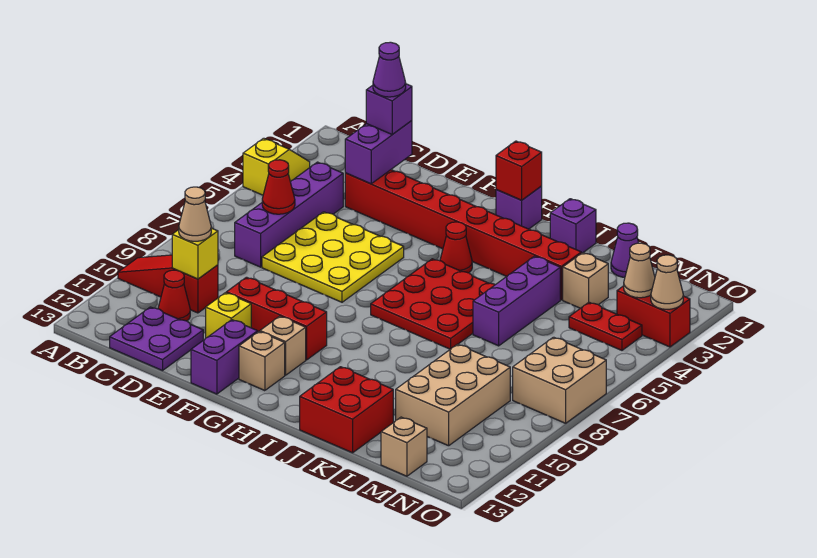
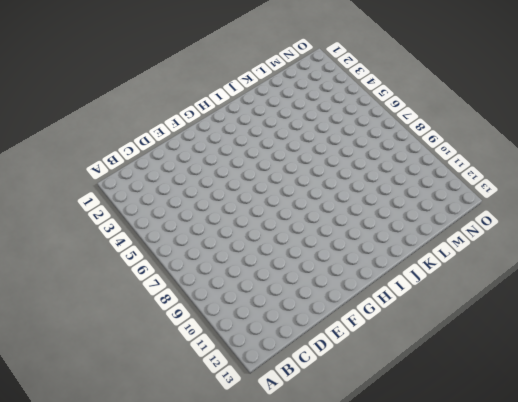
none -> yellow 1x2 slope [243,138,310,195]
none -> red 1x3 slope [118,255,218,313]
none -> purple 1x4 brick [235,162,343,267]
none -> red 1x1 cone [158,270,190,321]

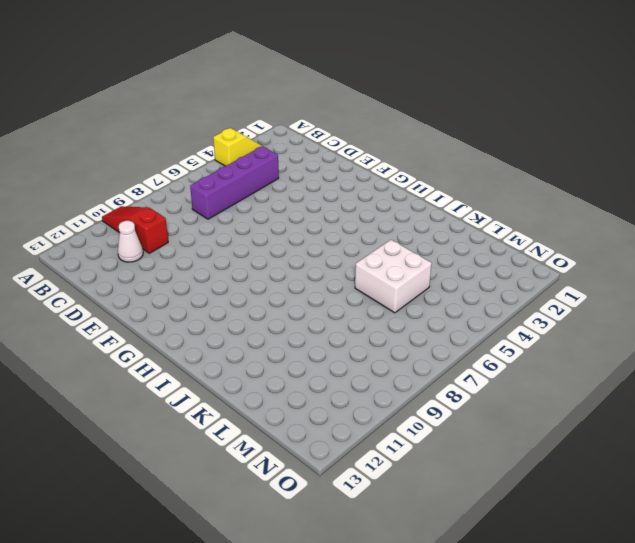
white 1x1 cone [118,221,143,262] -> red 1x1 cone [158,270,190,321]
white 2x2 brick [355,240,432,313] -> purple 1x3 brick [473,256,560,346]
none -> purple 2x2 plate [110,307,203,371]
none -> red 1x8 brick [345,170,581,300]
none -> yellow 3x3 plate [262,212,404,302]
none -> red 1x3 brick [226,277,327,360]

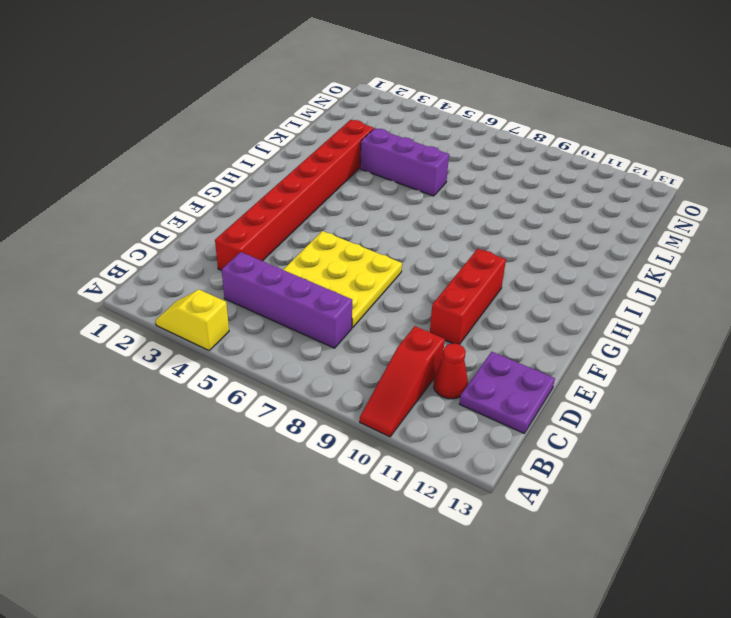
none -> yellow 1x1 brick [206,293,251,338]
none -> purple 1x2 brick [191,320,258,394]
none -> tan 1x1 brick [260,316,306,375]
none -> tan 1x1 brick [239,332,285,391]

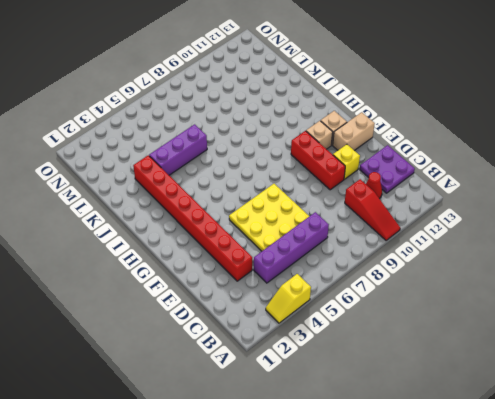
tan 1x2 brick [333,112,375,151] -> purple 1x2 brick [191,320,258,394]
none -> purple 1x1 brick [496,186,542,229]
none -> red 1x1 cone [440,222,472,273]
none -> red 3x3 plate [371,259,496,349]
none -> purple 1x1 brick [550,199,596,253]

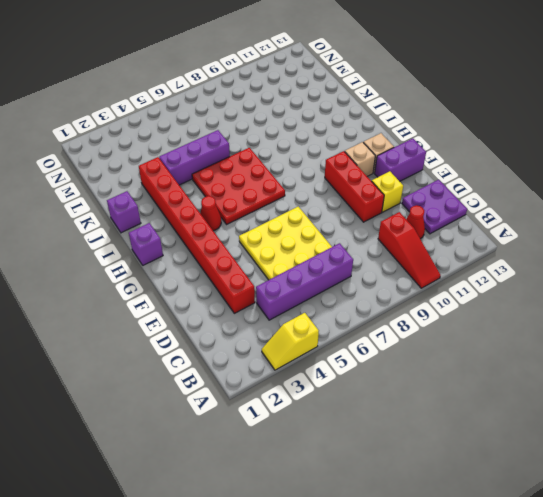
none -> red 2x2 brick [300,367,393,453]
none -> purple 1x1 cone [611,223,639,277]
none -> tan 1x1 brick [563,253,608,308]
none -> tan 2x3 brick [396,344,510,446]

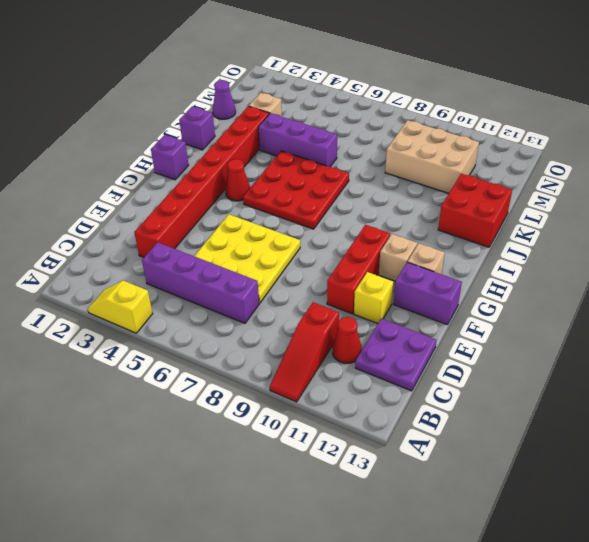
none -> red 1x2 plate [569,302,642,350]
none -> tan 1x1 brick [381,417,427,476]
none -> red 1x2 brick [617,286,690,347]
none -> tan 2x2 brick [513,337,606,423]

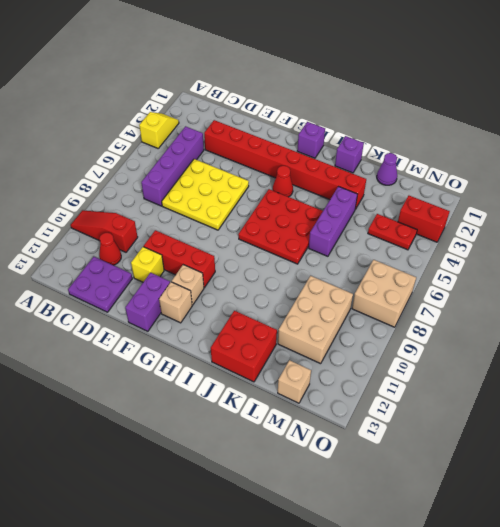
none -> tan 1x1 brick [563,253,608,308]
none -> red 1x1 cone [262,160,295,214]
none -> yellow 1x1 brick [172,228,218,279]
none -> purple 1x2 brick [345,121,412,184]

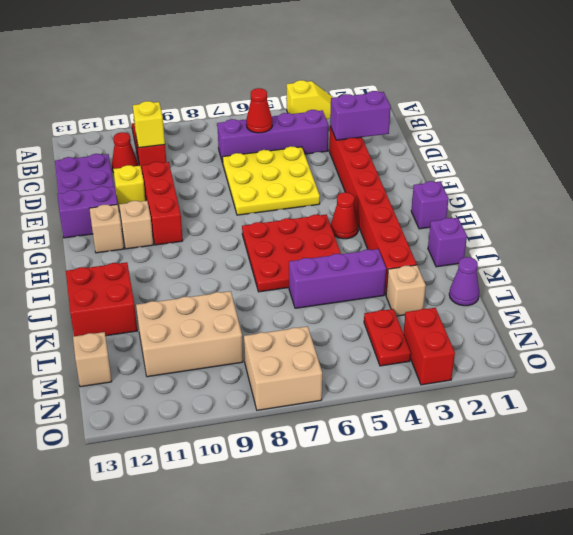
none -> red 1x1 brick [496,141,542,200]
none -> tan 1x1 cone [624,243,655,298]
none -> tan 1x1 cone [651,255,683,309]
none -> tan 1x1 cone [179,187,211,241]

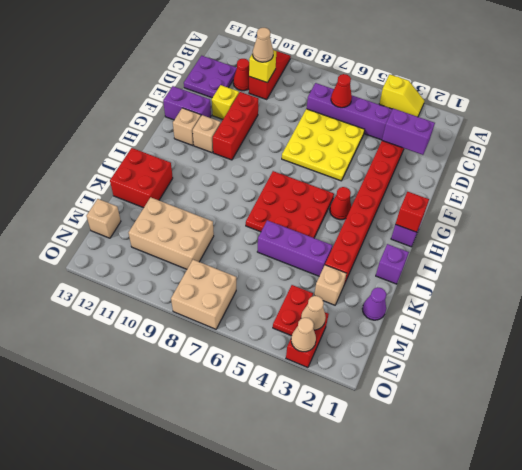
none -> purple 1x1 brick [366,84,412,134]
none -> purple 1x1 cone [373,42,406,97]

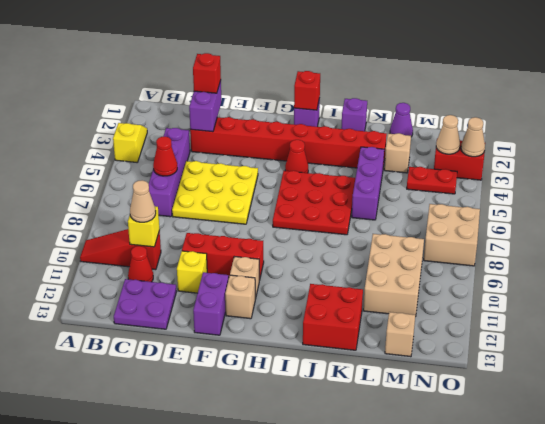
red 1x1 brick [193,53,221,93] -> purple 1x1 brick [366,84,412,134]
none -> purple 1x1 cone [373,42,406,97]

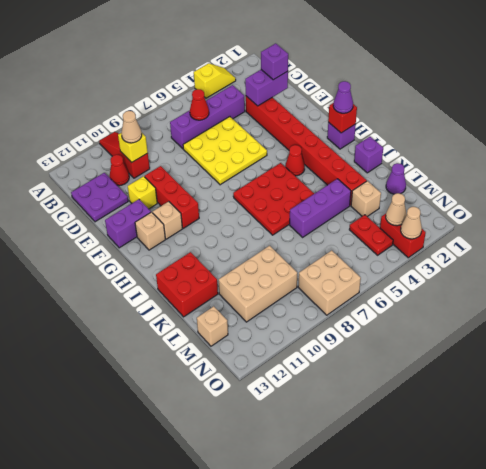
purple 1x1 cone [333,81,353,113] -> purple 1x1 cone moved to [373,42,406,97]

